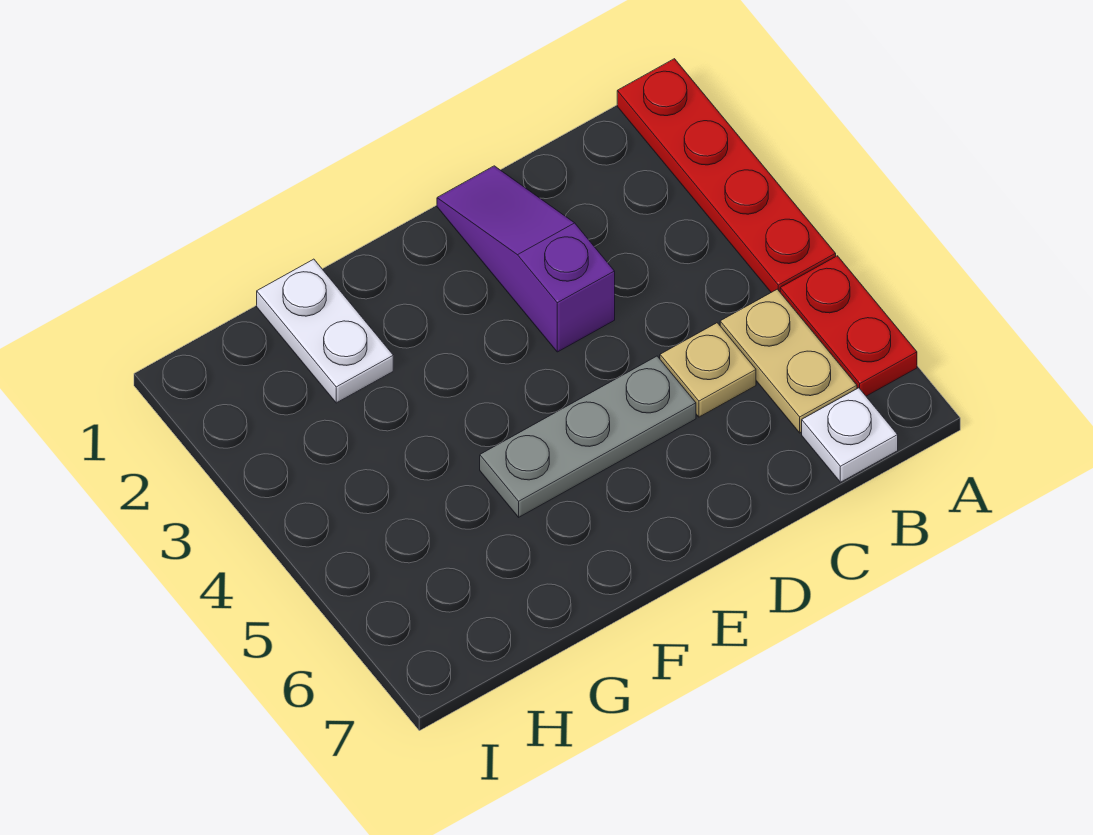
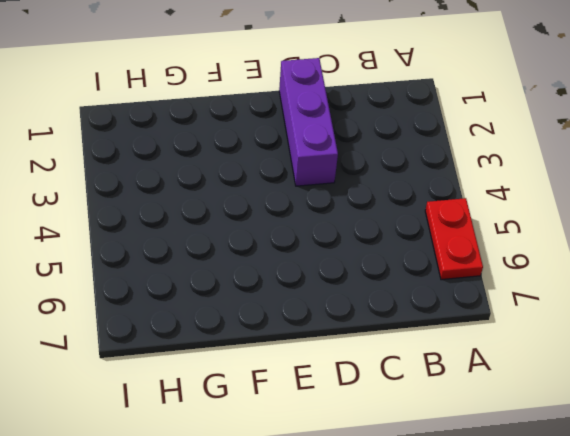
purple 1x3 brick [279,58,338,186] -> purple 1x3 slope [437,166,615,352]
none -> red 1x4 plate [617,59,836,292]
none -> tan 1x2 plate [720,289,857,433]

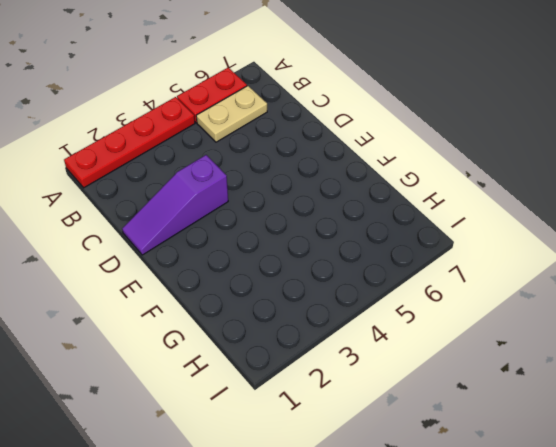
none -> white 1x1 plate [802,388,898,482]
none -> tan 1x1 plate [660,323,756,417]

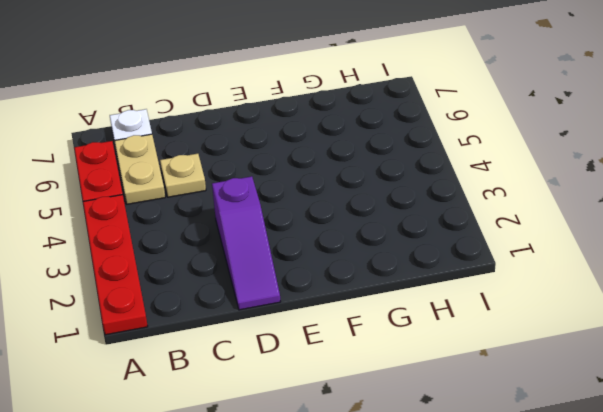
none -> grey 1x3 plate [480,356,696,517]
none -> white 1x2 plate [257,259,393,403]

